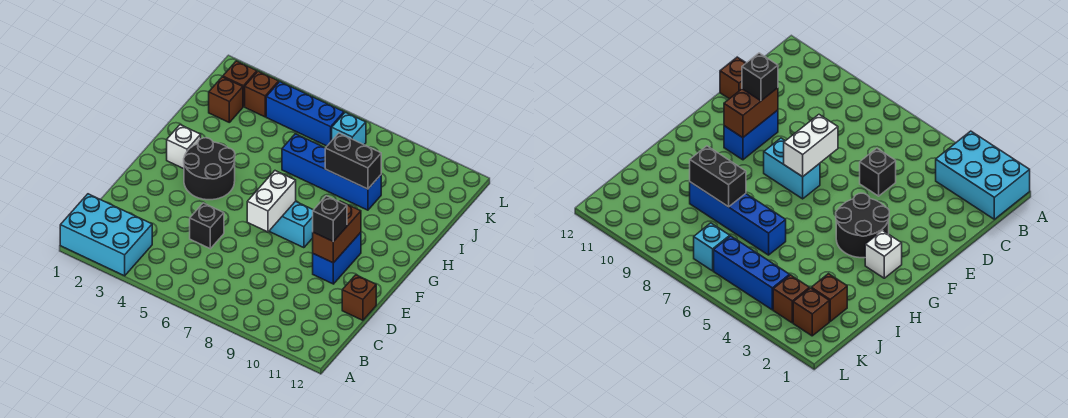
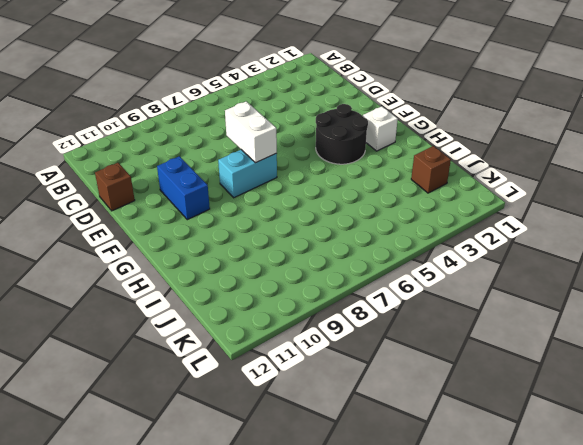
none -> cyan 2x3 brick [60,194,152,276]
none -> black 1x1 brick [190,203,224,249]
none -> blue 1x4 brick [282,134,381,210]

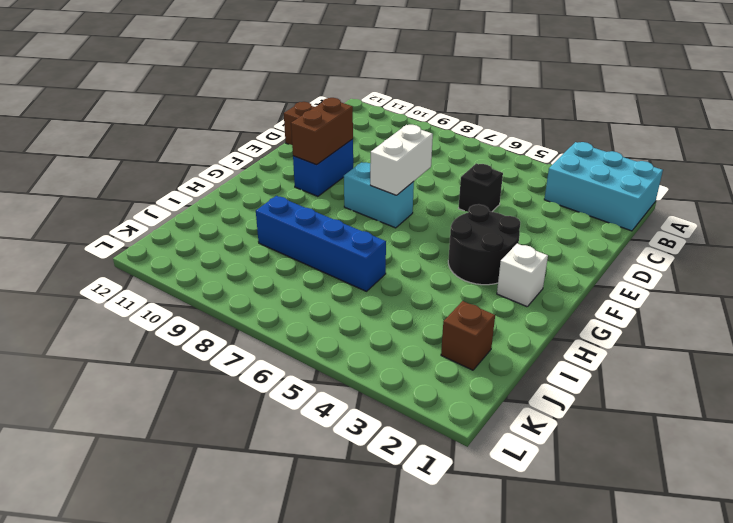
none -> brown 1x1 brick [223,61,257,107]
none -> brown 1x1 brick [245,71,279,117]
none -> blue 1x3 brick [266,82,344,146]

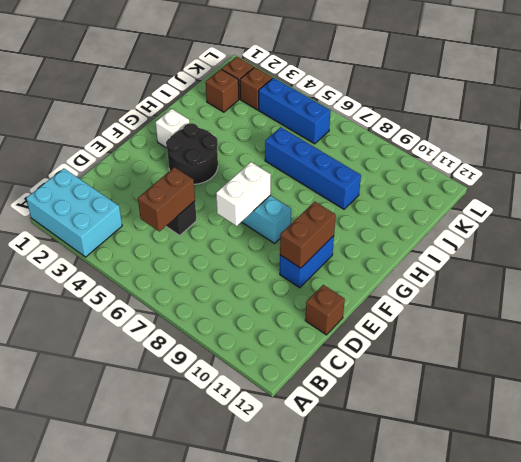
brown 1x2 brick [138,167,195,231] -> none
none -> cyan 1x1 brick [332,112,366,145]
none -> black 1x2 brick [325,133,381,189]
none -> black 1x1 brick [313,196,347,242]

